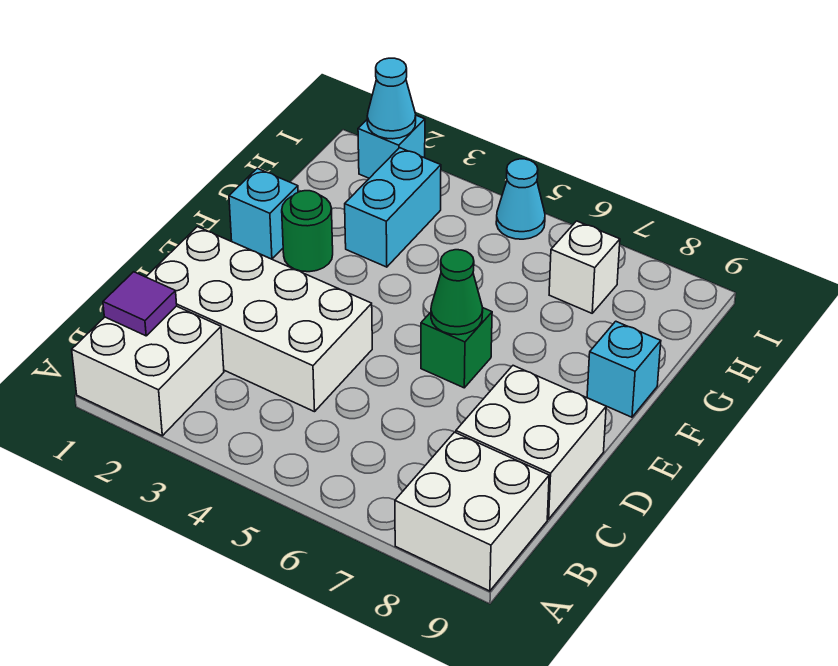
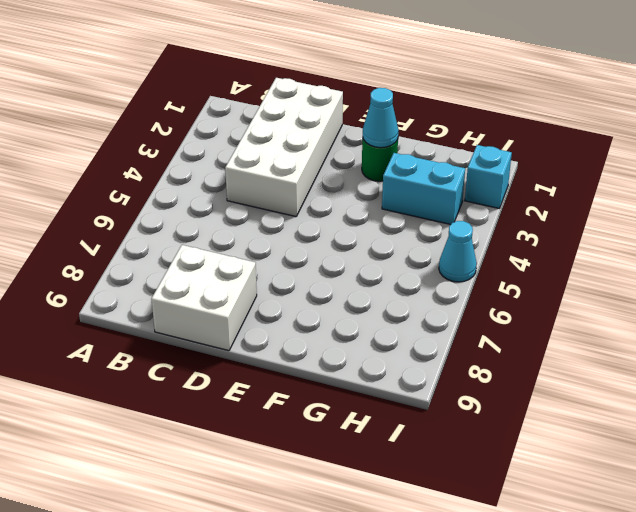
cyan 1x1 cone [363,88,399,148] -> cyan 1x1 cone moved to [367,58,416,139]
none -> white 2x2 brick [72,306,224,436]
none -> white 2x2 brick [395,432,549,591]
none -> green 1x1 brick [421,308,492,388]

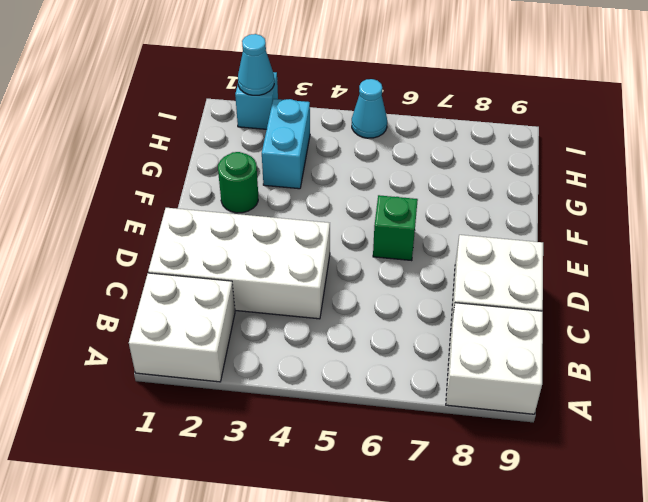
none -> cyan 1x1 brick [229,168,298,259]
none -> cyan 1x1 brick [587,321,661,417]
none -> white 1x1 brick [549,221,620,313]

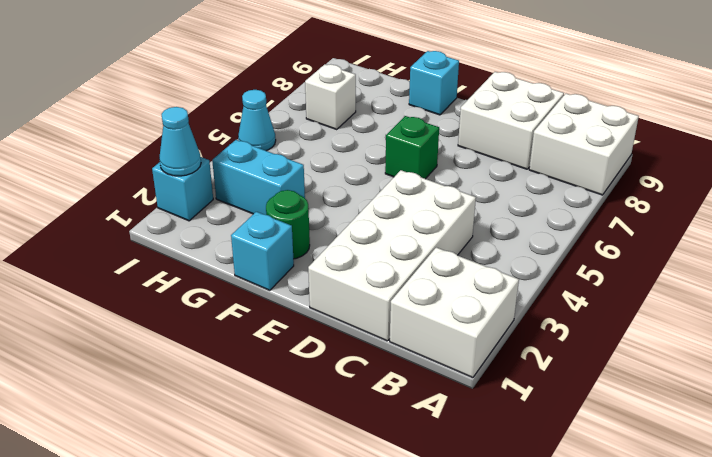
none -> purple 1x1 tile [103,272,177,336]
none -> green 1x1 cone [431,250,483,335]

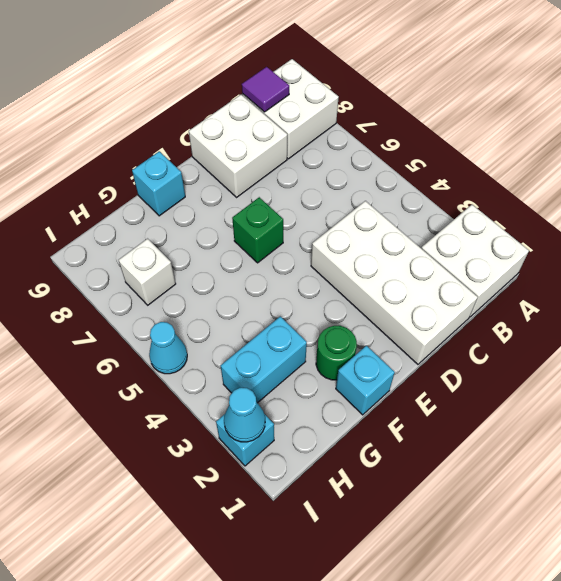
purple 1x1 tile [242,67,289,112] -> purple 1x1 tile moved to [103,272,177,336]
none -> green 1x1 cone [431,250,483,335]

